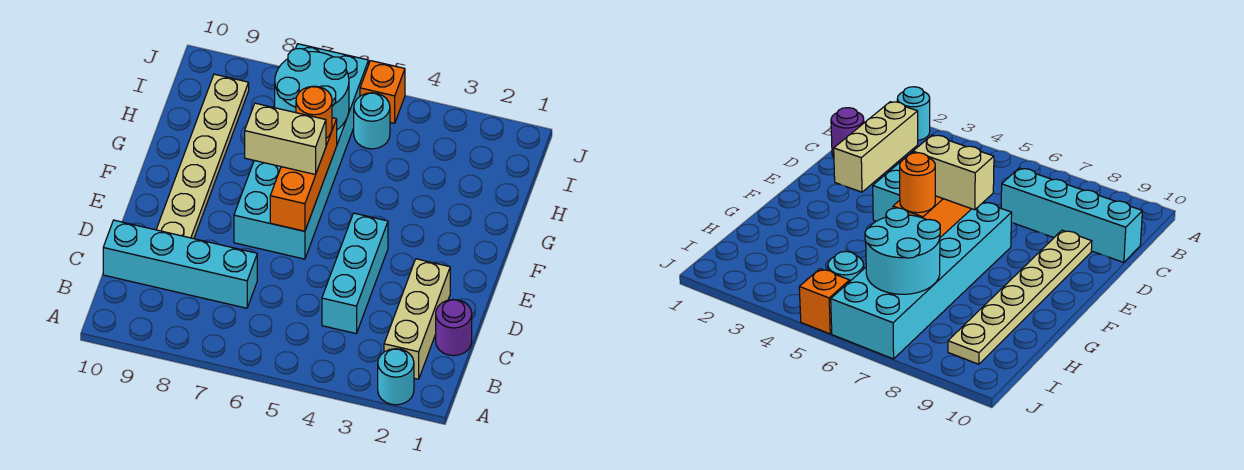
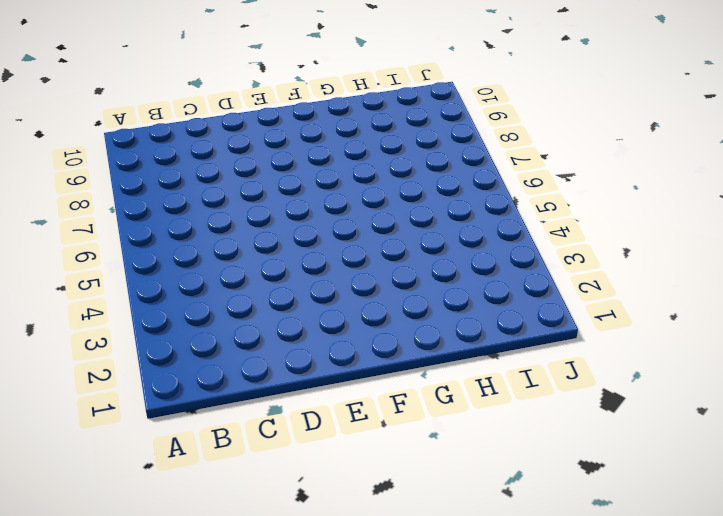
none -> cyan 1x1 round brick [378,349,414,405]
none -> tan 1x3 brick [384,259,450,379]
none -> purple 1x1 round brick [436,299,472,356]

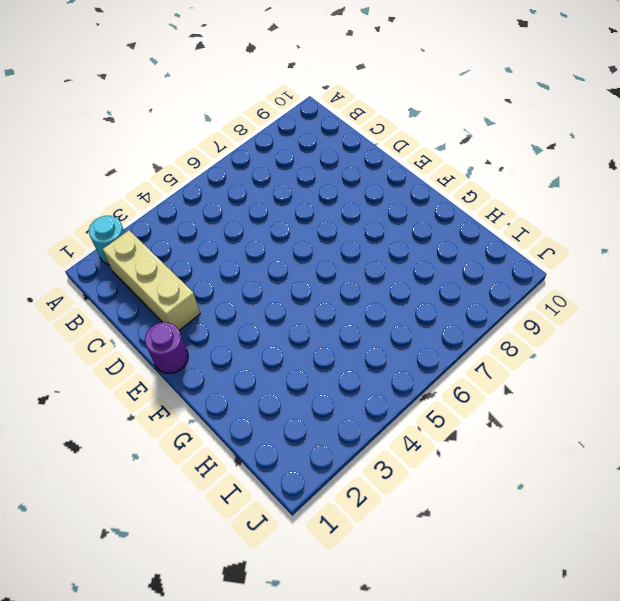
purple 1x1 round brick [145,322,188,373] -> purple 1x1 round brick moved to [436,299,472,356]
none -> cyan 1x3 brick [322,213,388,333]
none -> cyan 1x4 brick [103,220,257,308]
none -> tan 1x6 plate [156,74,249,239]

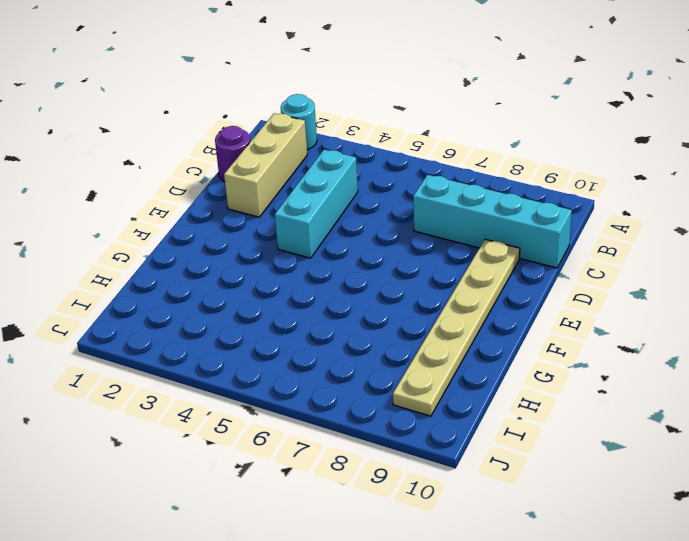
none -> cyan 2x6 brick [234,44,369,259]
none -> cyan 1x1 round brick [354,93,390,149]
none -> orange 1x1 brick [360,61,405,123]

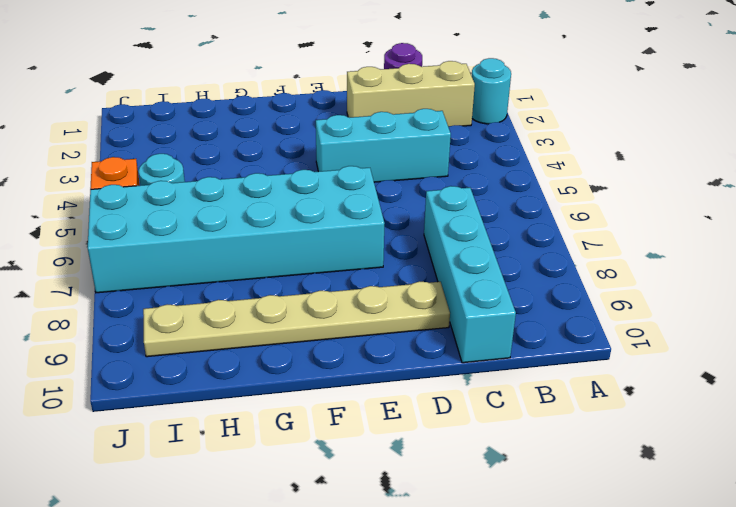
none -> orange 1x3 brick [270,118,337,231]
none -> cyan 2x2 round brick [275,49,349,130]
none -> tan 1x2 brick [245,103,326,175]

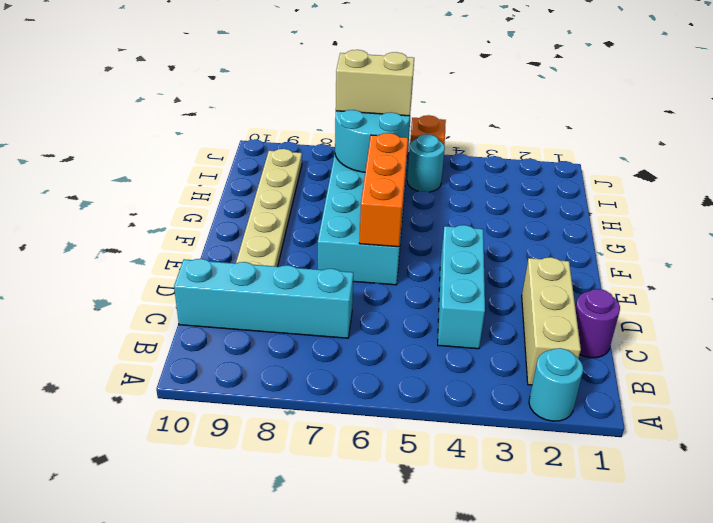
tan 1x2 brick [336,50,414,116] -> tan 1x2 brick moved to [245,103,326,175]
none -> orange 1x1 round brick [296,86,332,138]

